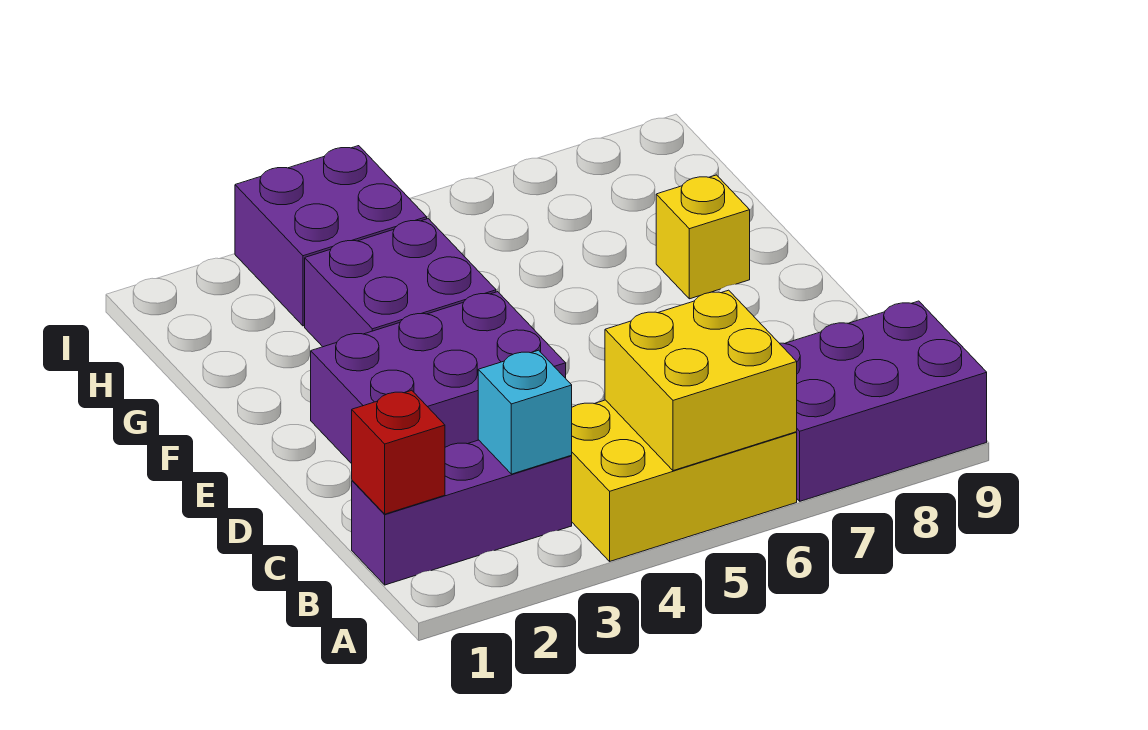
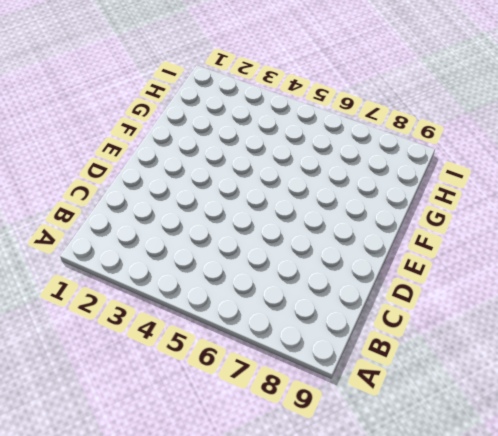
none -> yellow 2x3 brick [571,400,797,561]
none -> purple 2x3 brick [780,301,987,501]

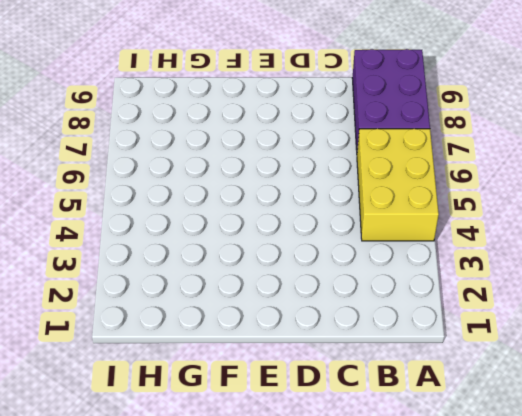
none -> purple 1x3 brick [352,440,572,585]
none -> purple 2x3 brick [311,292,566,464]

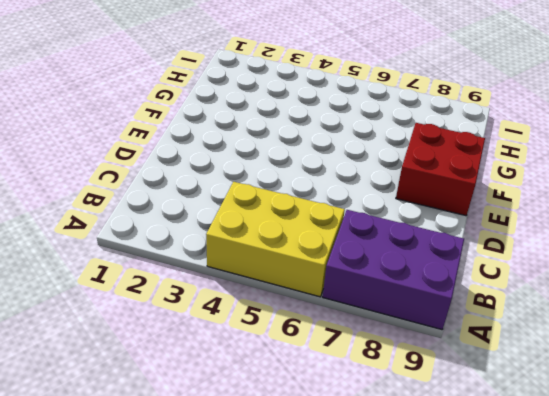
red 2x2 brick [396,123,485,216] -> yellow 1x1 brick [656,175,750,299]
none -> purple 1x3 brick [352,440,572,585]
none -> purple 2x3 brick [311,292,566,464]

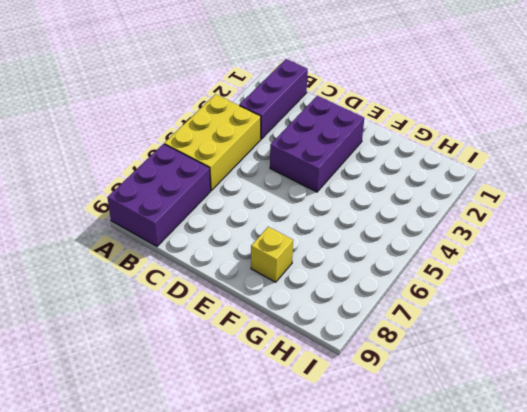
none -> purple 2x2 brick [305,219,496,347]
none -> purple 2x2 brick [235,146,427,326]

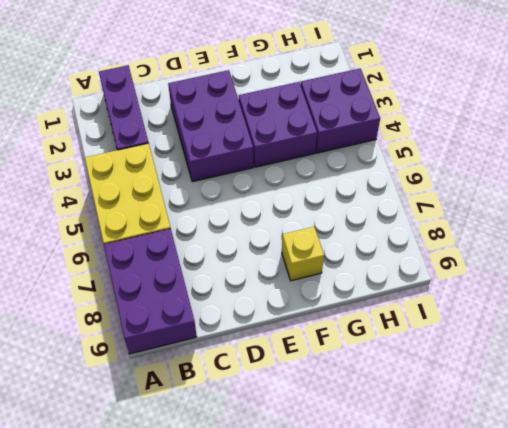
none -> yellow 2x2 brick [605,290,797,471]
none -> red 1x1 brick [352,390,445,514]

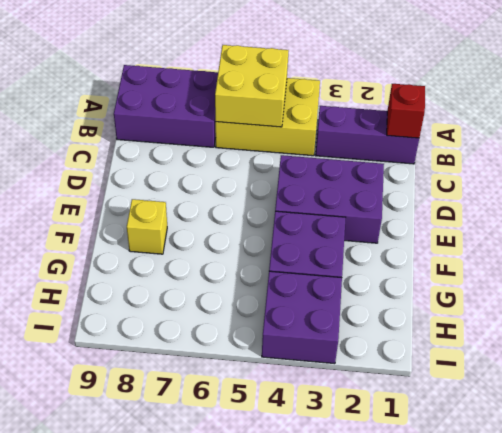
none -> cyan 1x1 brick [478,350,572,474]

